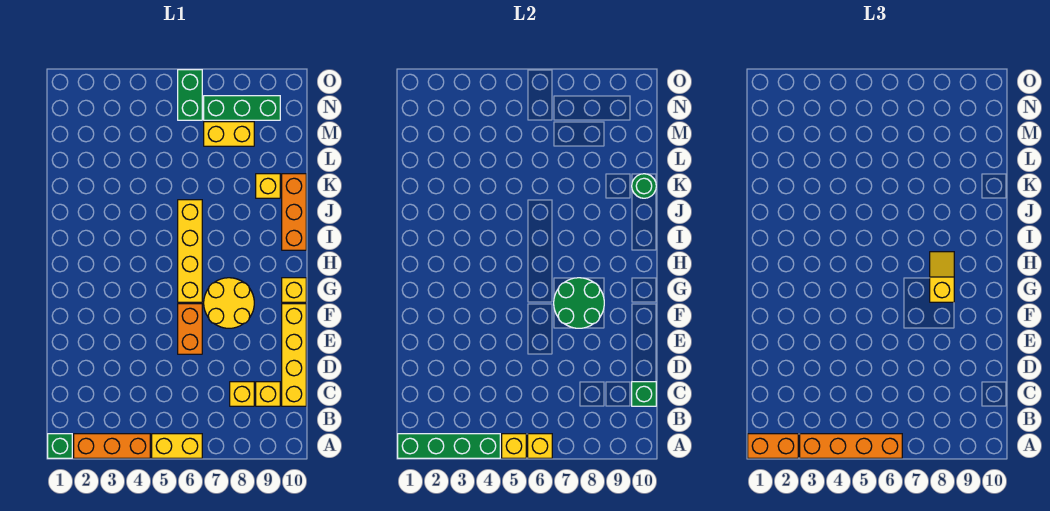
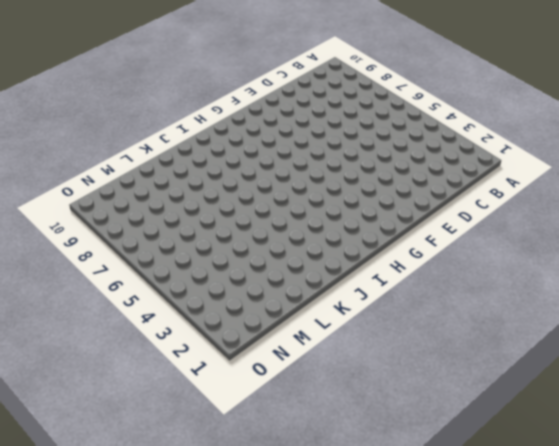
none -> green 1x1 brick [48,434,72,458]
none -> orange 1x3 brick [74,434,150,458]
none -> yellow 1x2 brick [152,434,202,458]

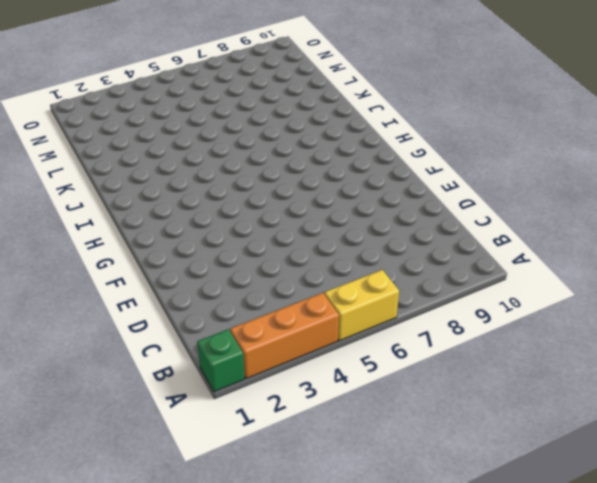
none -> yellow 1x1 brick [230,382,254,406]
none -> yellow 1x1 brick [256,382,280,406]
none -> yellow 1x4 brick [282,304,306,406]

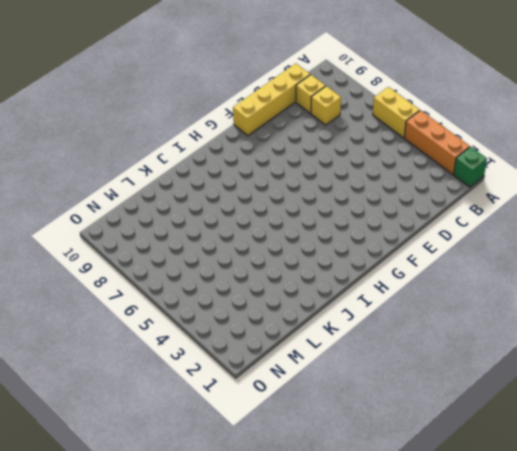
none -> orange 1x2 brick [178,304,202,354]
none -> yellow 2x2 round brick [204,278,254,328]
none -> yellow 1x4 brick [178,200,202,302]

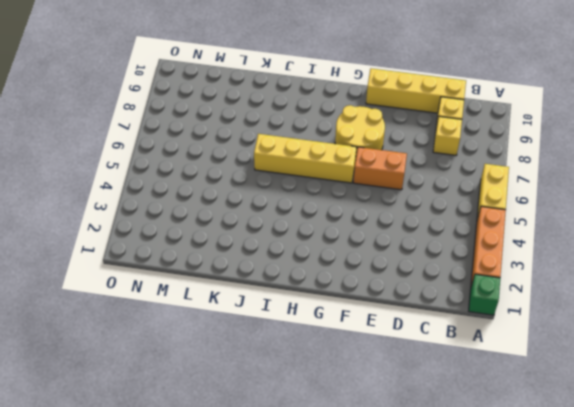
none -> yellow 1x1 brick [282,278,306,302]
none -> orange 1x3 brick [282,174,306,250]
none -> yellow 1x1 brick [256,174,280,198]

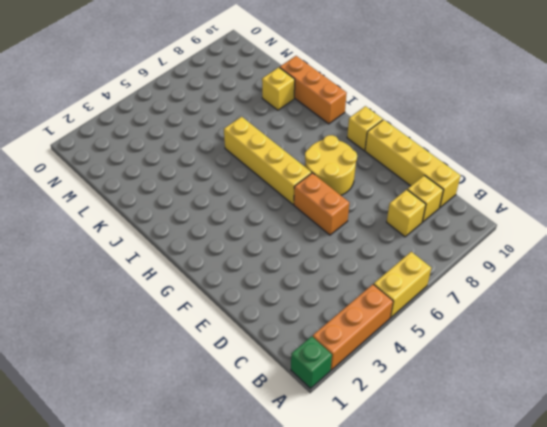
none -> yellow 1x2 brick [204,122,254,146]
none -> green 1x2 brick [178,70,202,120]
none -> green 1x3 brick [204,96,280,120]

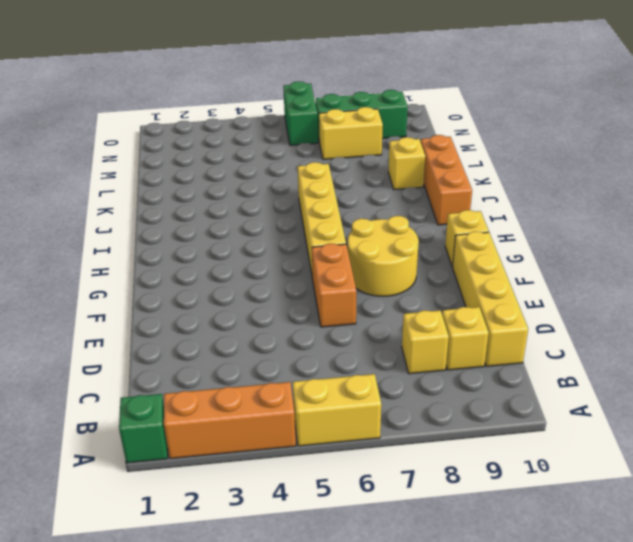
none -> green 1x4 brick [398,434,500,458]
none -> yellow 1x1 brick [502,434,526,458]
none -> yellow 1x1 brick [528,434,552,458]

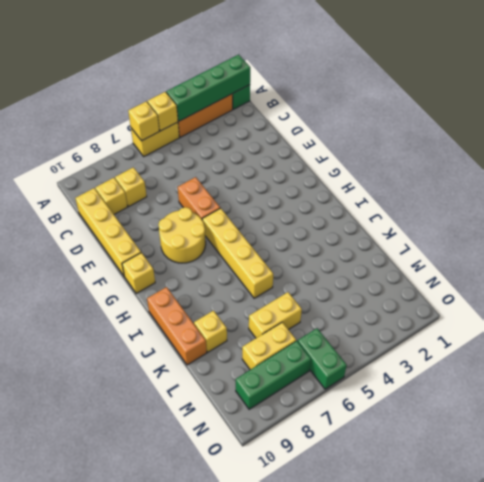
yellow 1x2 brick [249,292,302,338] -> none
none -> green 1x1 brick [632,382,656,406]
none -> green 2x2 round brick [554,278,604,328]
none -> green 1x1 round brick [632,174,656,198]

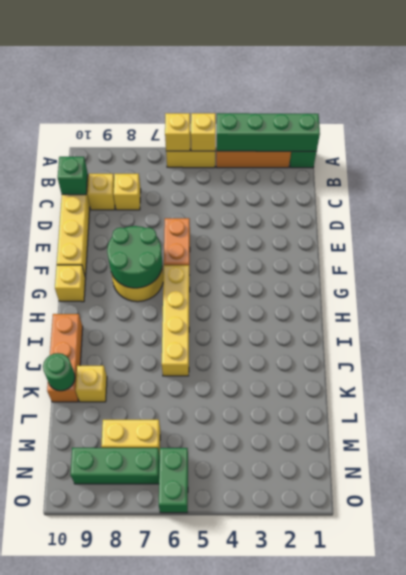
none -> orange 1x2 brick [748,434,798,458]
none -> orange 1x4 brick [800,434,902,458]
none -> yellow 1x2 slope [930,252,954,302]

